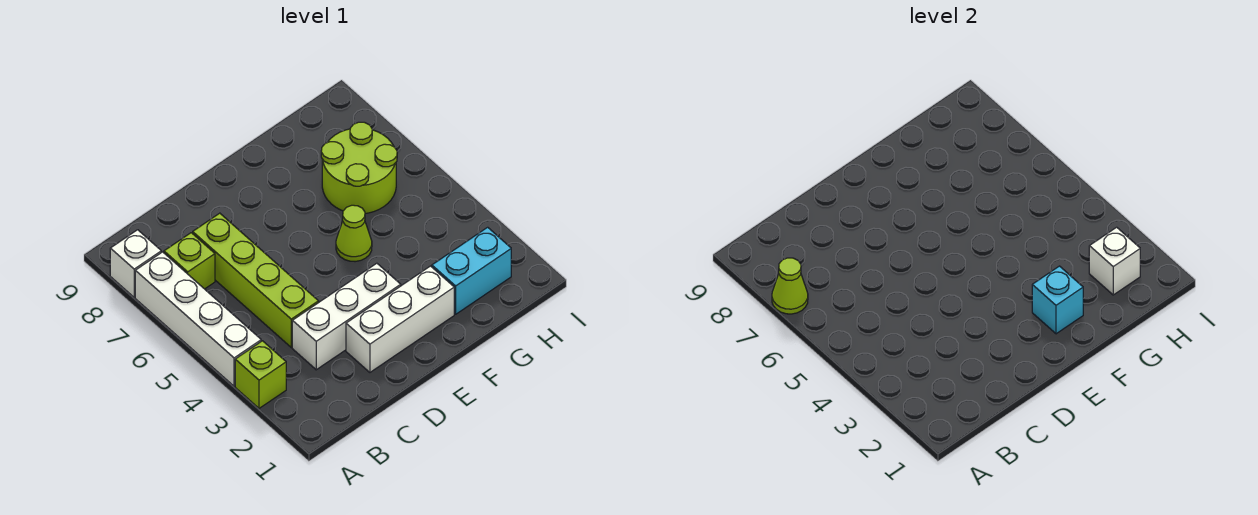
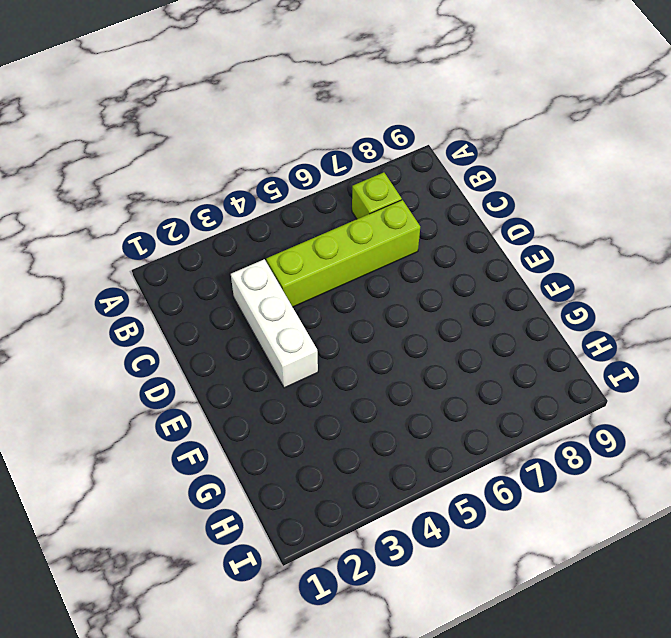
none -> lime 1x1 brick [235,341,286,408]
none -> white 1x4 brick [135,252,261,386]
none -> white 1x1 brick [110,230,161,297]

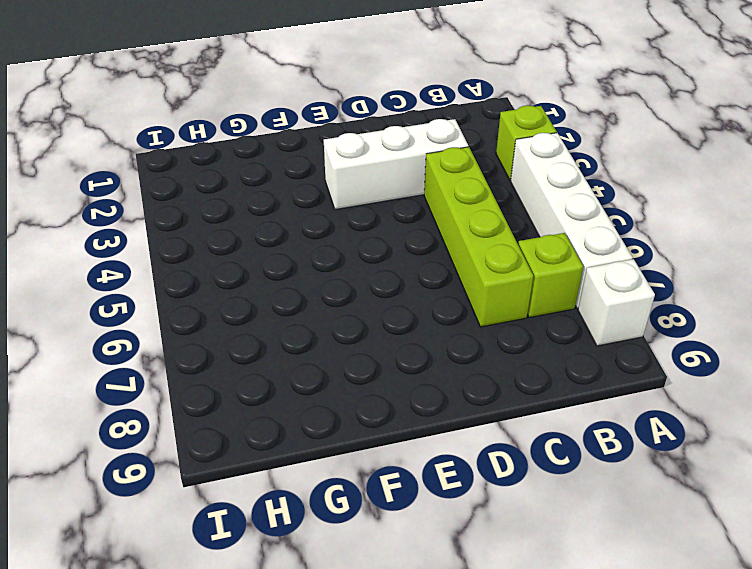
none -> white 1x3 brick [346,266,454,372]
none -> lime 1x1 cone [336,205,372,262]
none -> cyan 1x2 brick [432,227,511,314]

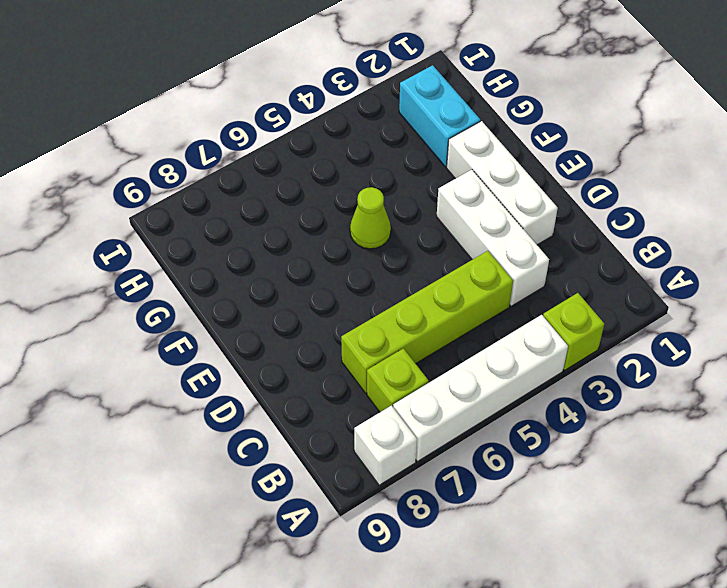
none -> lime 2x2 round brick [321,122,397,213]
none -> lime 1x1 cone [772,258,808,314]
none -> cyan 1x1 brick [1032,266,1083,334]

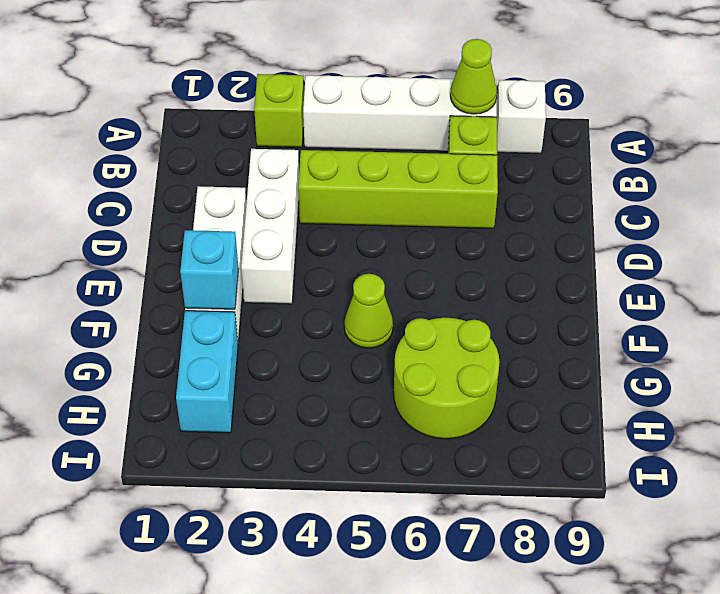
none -> white 1x1 brick [1089,227,1140,295]

